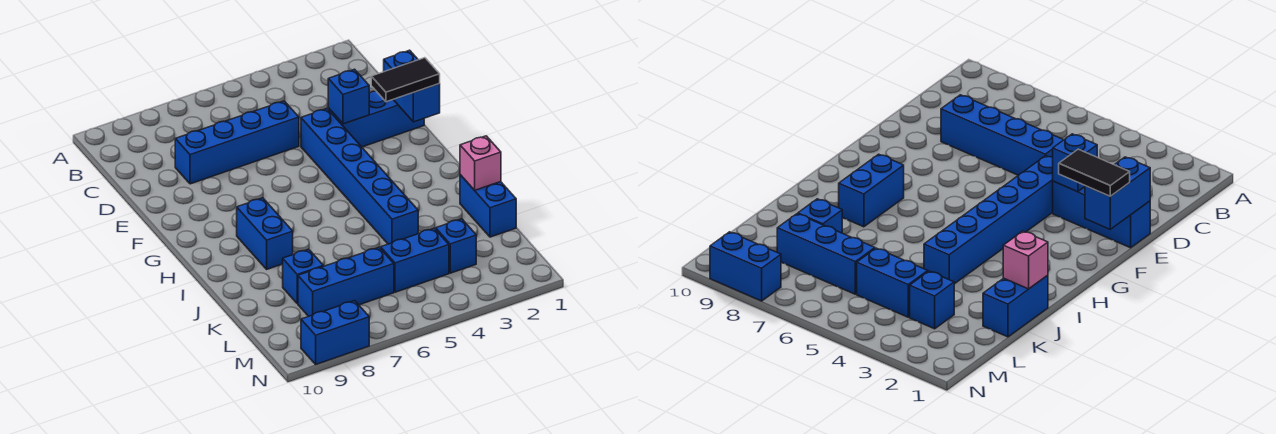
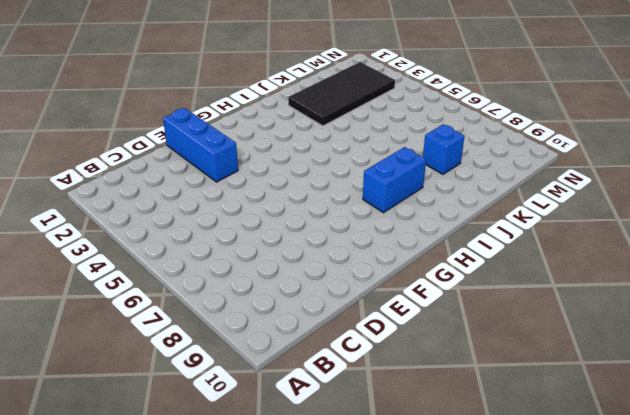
black 2x4 tile [288,62,395,126] -> blue 1x1 brick [436,219,476,273]
none -> blue 1x4 brick [175,101,299,184]
none -> blue 1x6 brick [301,109,418,244]
none -> blue 1x2 brick [460,175,516,237]

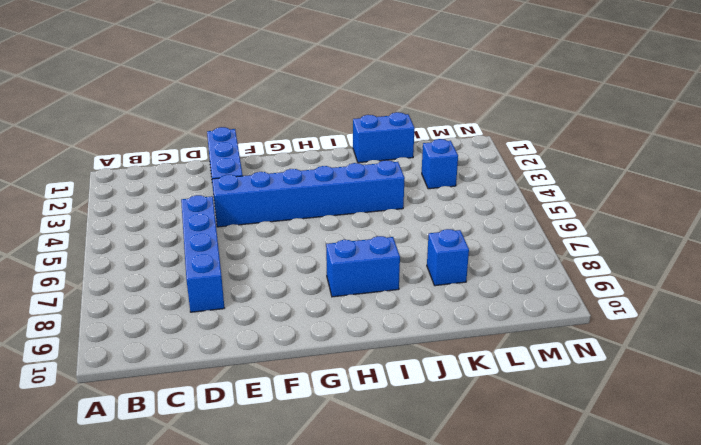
none -> blue 1x2 brick [381,228,449,292]
none -> blue 1x3 brick [298,248,394,316]
none -> blue 1x2 brick [301,301,369,364]

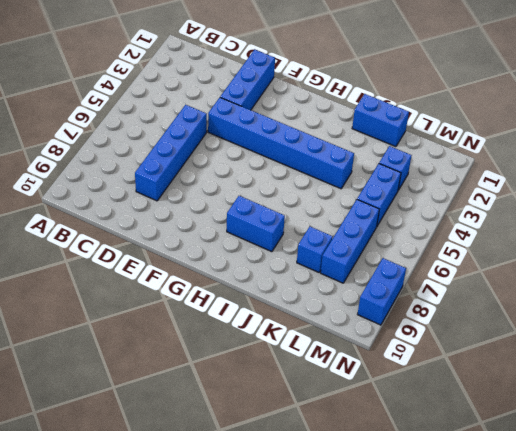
none -> blue 1x2 brick [384,50,440,122]
none -> blue 1x1 brick [328,69,369,124]
none -> pink 1x1 brick [460,136,501,190]

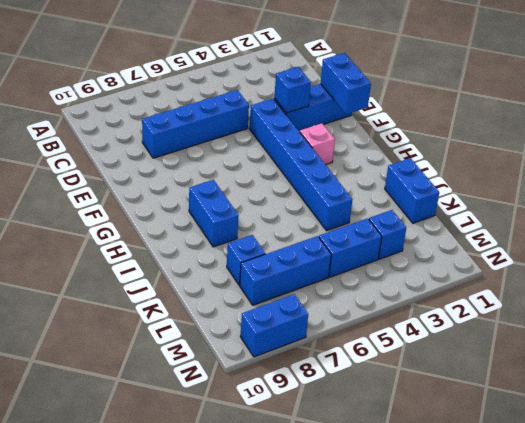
pink 1x1 brick [300,123,335,165] -> pink 1x1 brick moved to [460,136,501,190]
none -> black 1x2 tile [371,58,440,102]

